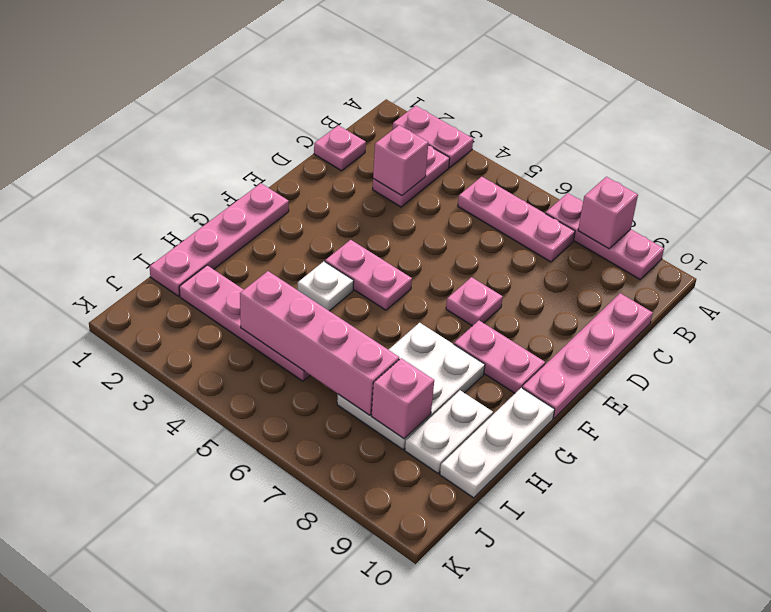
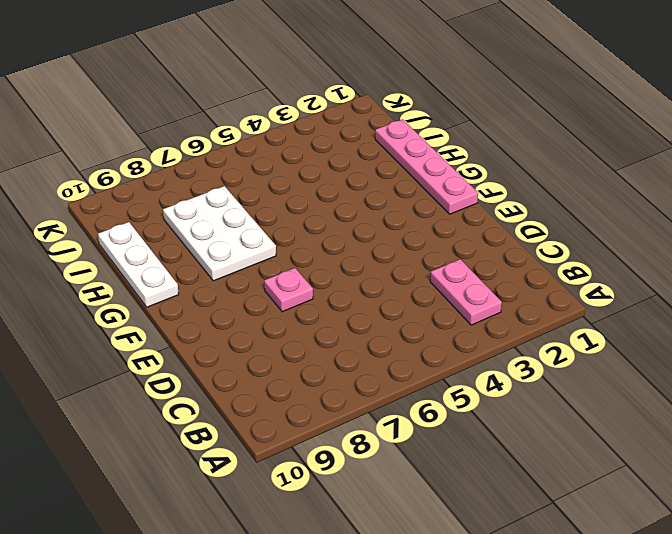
none -> pink 1x2 plate [392,106,473,168]
none -> pink 1x3 plate [545,193,664,279]
none -> pink 1x3 plate [458,177,575,262]

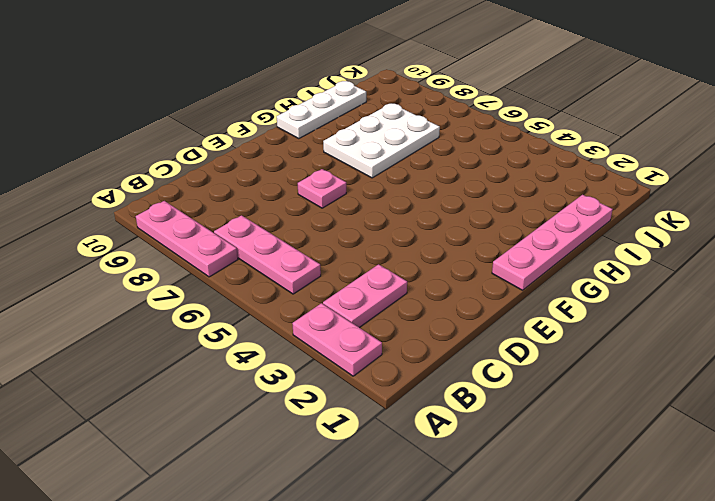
none -> pink 1x1 plate [314,125,366,171]
none -> pink 1x4 plate [522,293,653,418]
none -> pink 1x2 plate [325,240,412,310]

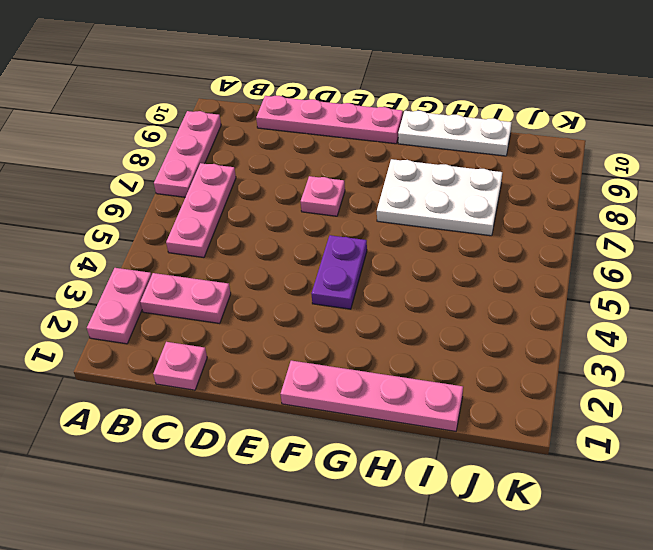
purple 1x2 plate [311,235,367,309] -> pink 1x2 plate [325,240,412,310]
none -> pink 1x2 plate [454,321,545,393]
none -> white 1x1 plate [298,261,354,311]
none -> white 1x2 plate [405,390,493,473]

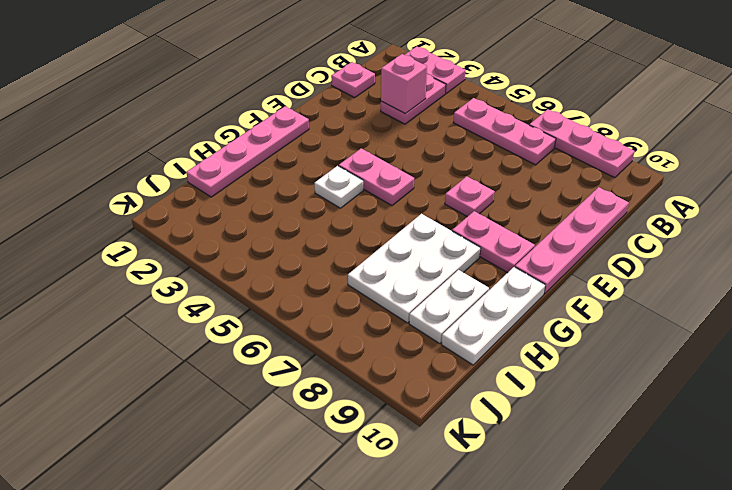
none -> pink 1x4 plate [179,265,310,381]
none -> pink 1x1 brick [578,177,638,249]
none -> pink 1x4 brick [240,271,399,415]

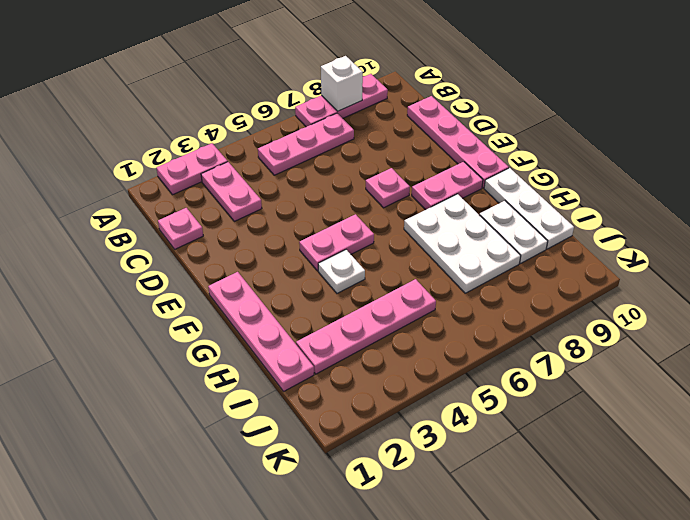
white 1x1 brick [321,56,363,111] -> pink 1x1 brick [578,177,638,249]
none -> pink 1x1 brick [373,125,428,196]
none -> pink 1x4 brick [240,271,399,415]
none -> pink 1x1 brick [371,358,434,439]

